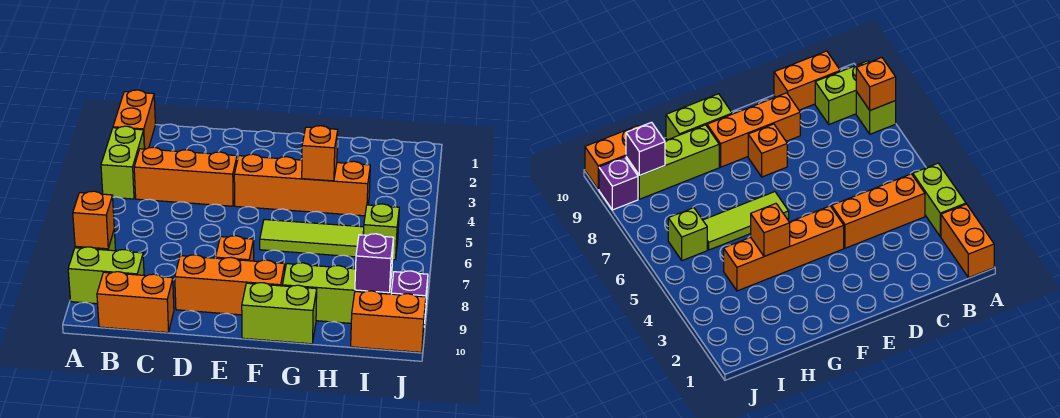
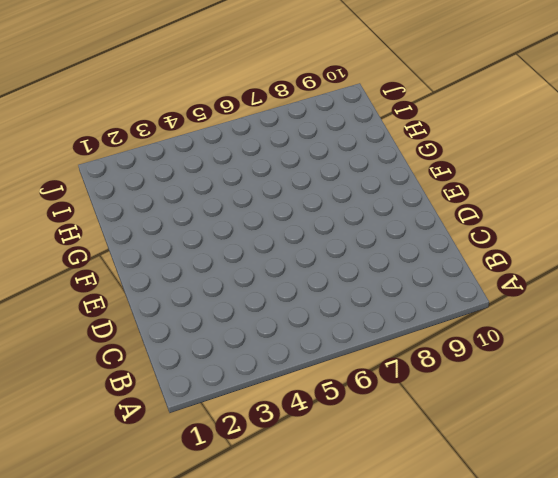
none -> orange 1x2 brick [113,90,155,149]
none -> lime 1x2 brick [101,126,144,199]
none -> lime 1x1 brick [856,92,896,134]

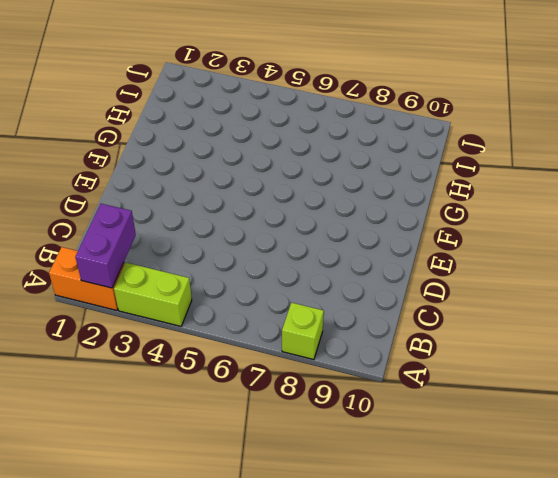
purple 1x2 brick [75,204,136,288] -> none
none -> lime 1x2 brick [68,247,144,304]
none -> orange 1x3 brick [134,147,237,206]
none -> orange 1x2 brick [97,272,174,332]

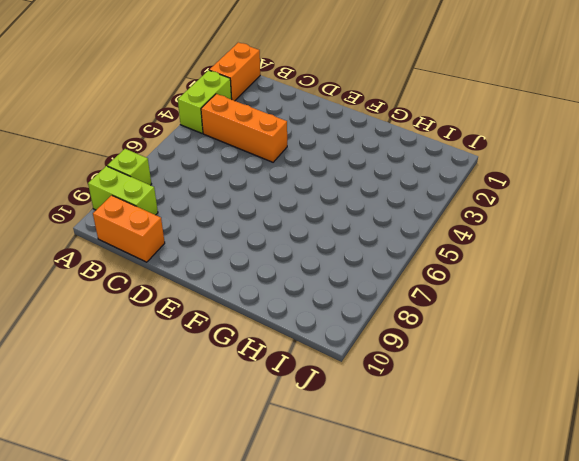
none -> orange 1x3 brick [175,255,285,315]
none -> orange 1x4 brick [234,154,370,216]
none -> orange 1x1 brick [216,236,254,261]

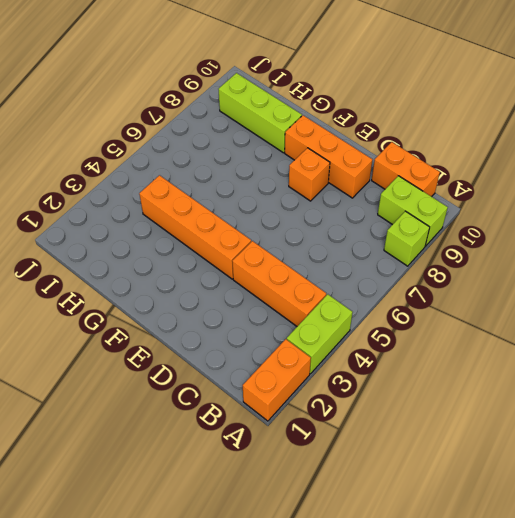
none -> lime 1x3 tile [260,220,364,257]
none -> lime 1x2 brick [242,283,317,344]
none -> lime 1x1 brick [364,204,399,260]

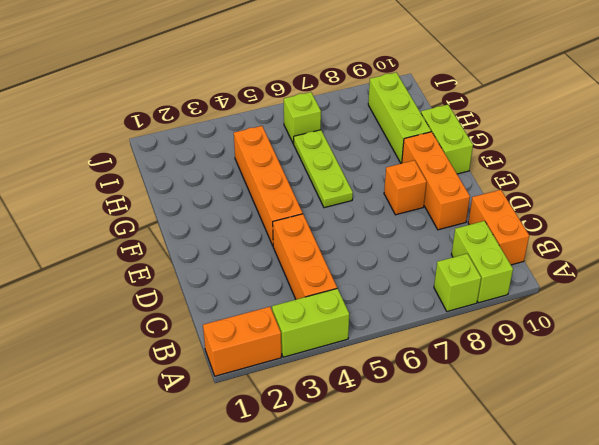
lime 1x3 plate [294,130,353,208] -> lime 1x3 tile [260,220,364,257]
none -> orange 1x2 brick [351,291,426,352]
none -> purple 1x1 brick [391,271,428,323]
none -> orange 1x1 brick [73,191,114,249]

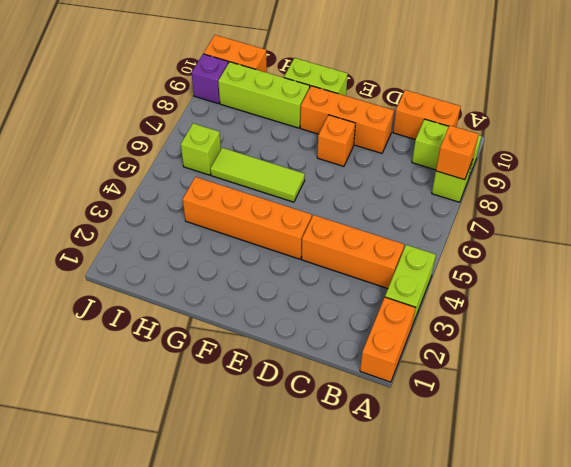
none -> orange 1x1 brick [302,126,338,181]
none -> purple 1x1 brick [355,234,394,293]

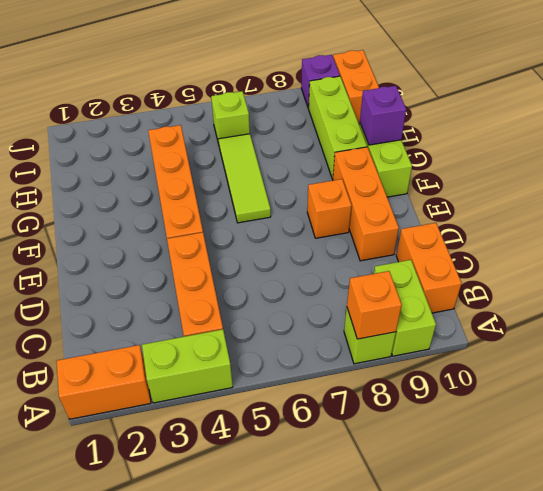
purple 1x1 brick [360,86,406,145] -> purple 1x1 brick moved to [355,234,394,293]
none -> orange 1x1 brick [302,126,338,181]

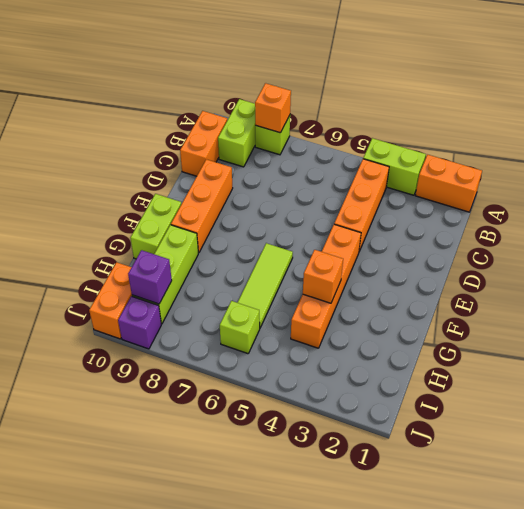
none -> orange 1x1 brick [216,236,254,261]

